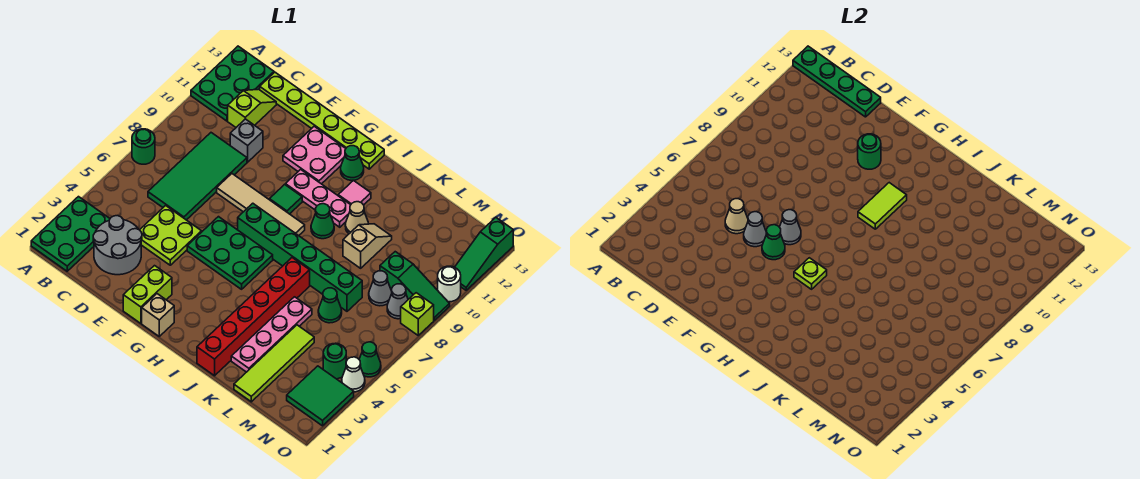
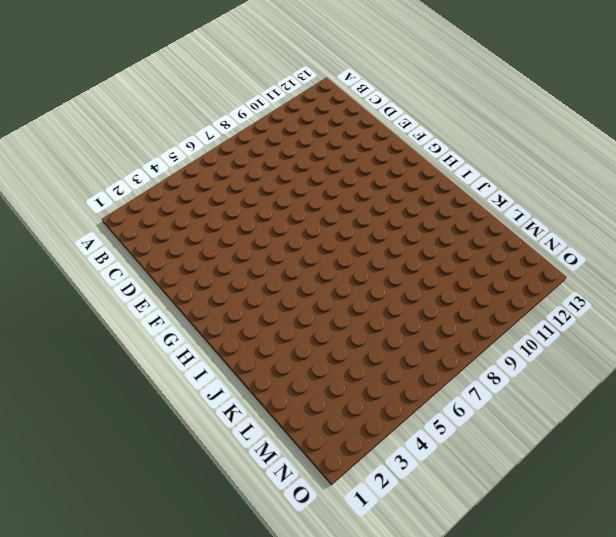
none -> green 2x3 plate [31,197,110,271]
none -> green 1x1 round brick [132,129,155,164]
none -> green 2x3 plate [191,46,274,121]
none -> grey 2x2 round brick [93,216,142,275]

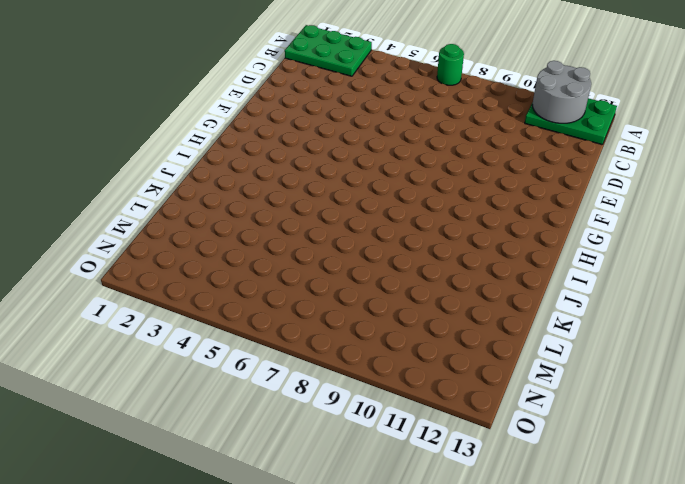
grey 2x2 round brick [533,61,591,123] -> grey 2x2 round brick moved to [93,216,142,275]
none -> green 2x4 tile [148,133,247,220]
none -> lime 1x2 slope [228,89,276,127]
none -> lime 1x6 plate [260,72,384,169]
none -> lime 2x2 plate [140,206,202,265]

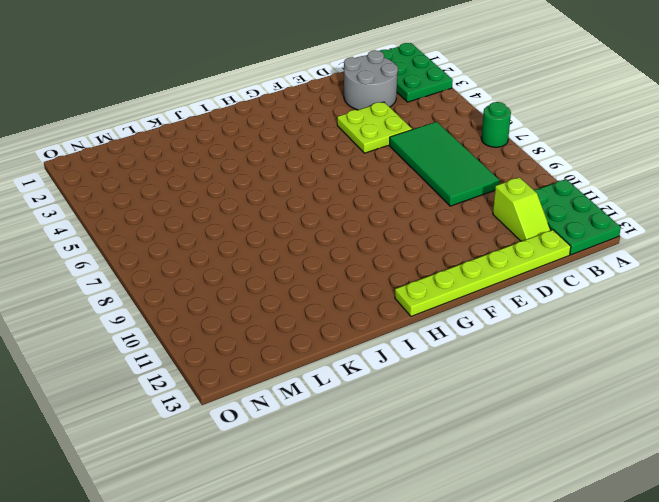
none -> grey 1x1 brick [230,119,263,162]
none -> tan 1x4 tile [217,174,305,236]
none -> lime 1x2 brick [123,266,172,323]
none -> green 2x3 plate [187,217,273,289]

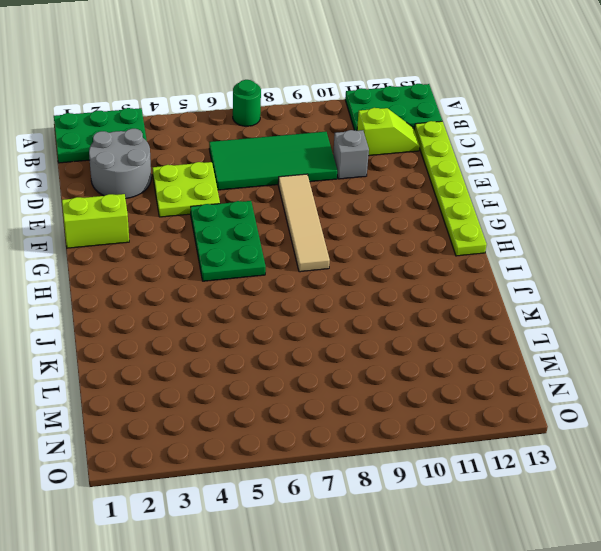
none -> pink 2x2 plate [283,126,346,184]
none -> tan 1x1 brick [142,294,174,336]
none -> green 1x6 brick [238,203,362,311]
none -> green 1x1 tile [269,184,302,214]

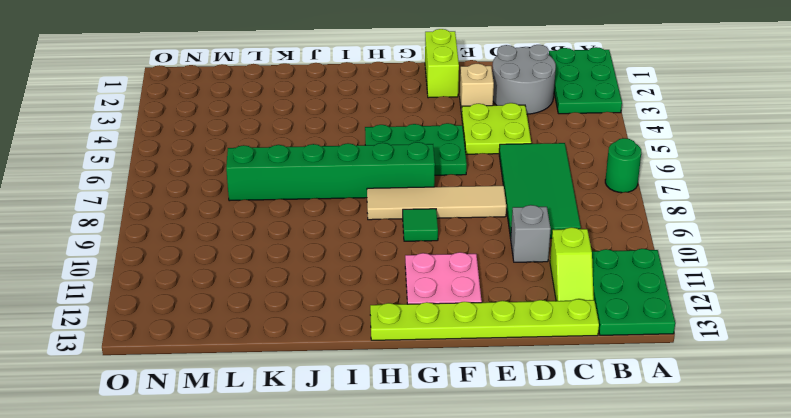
tan 1x1 brick [460,64,494,114] -> tan 1x1 brick moved to [142,294,174,336]
none -> pink 1x3 plate [285,169,350,227]
none -> green 1x1 cone [341,146,364,180]
none -> green 1x1 cone [311,204,334,239]
none -> pink 1x1 tile [338,180,371,205]

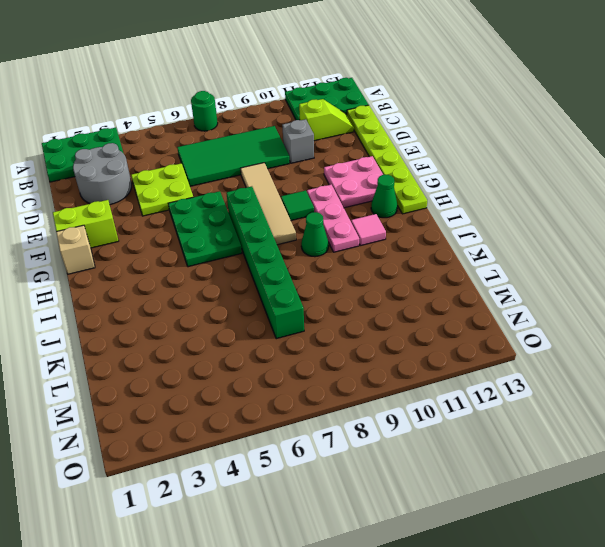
none -> red 1x6 brick [197,258,310,376]
none -> tan 1x1 cone [345,202,368,234]
none -> pink 1x4 plate [231,297,312,372]
none -> tan 1x2 slope [343,224,392,268]

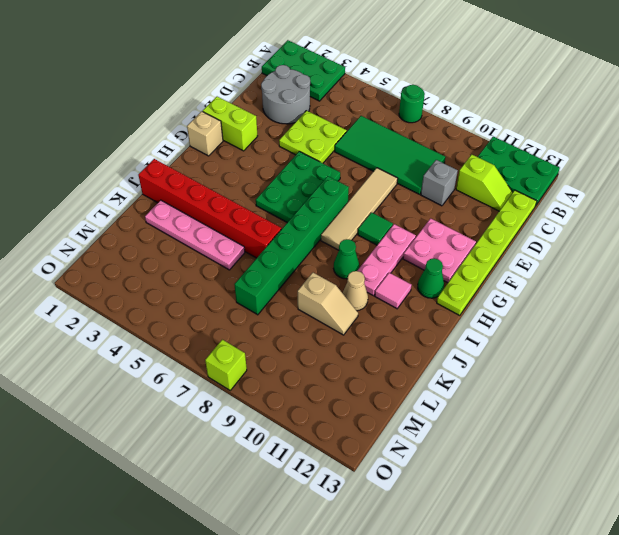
none -> lime 1x4 tile [234,325,314,402]
none -> green 1x1 cone [318,288,342,323]
none -> grey 1x1 cone [369,271,392,306]
none -> green 1x3 slope [380,252,450,320]

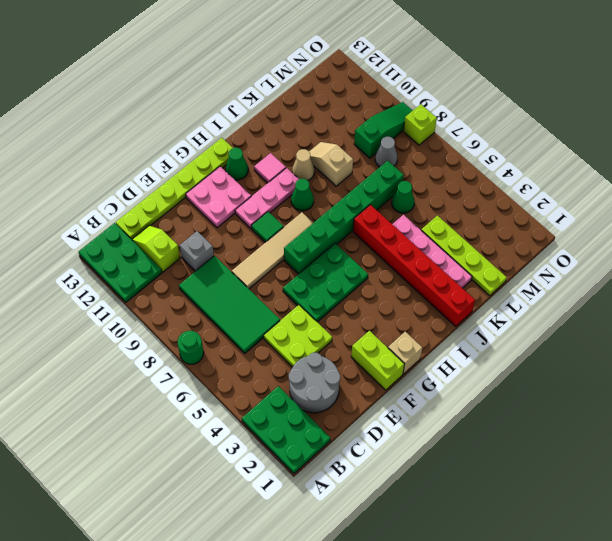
lime 1x4 plate [421,216,507,296] -> lime 1x4 tile [234,325,314,402]
none -> green 2x2 tile [287,366,354,426]
none -> green 1x1 round brick [323,343,346,379]
none -> grey 1x1 cone [387,284,408,319]
none -> white 1x1 cone [342,357,365,392]

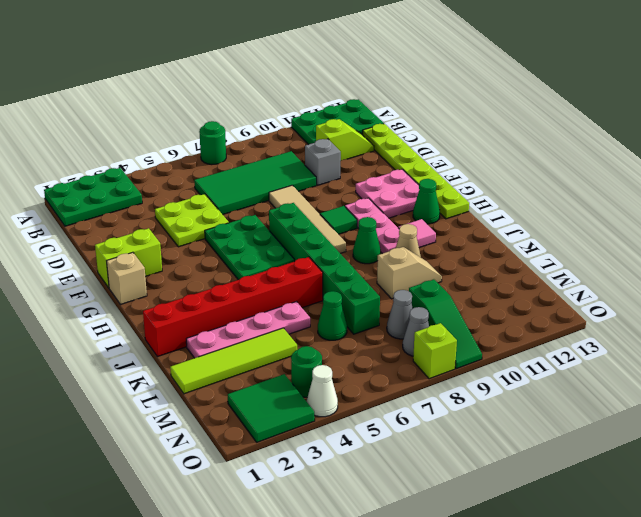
none -> grey 2x2 round brick [93,216,142,275]
none -> green 1x1 cone [359,342,381,377]
none -> white 1x1 round brick [438,266,461,302]
none -> green 1x3 slope [455,218,513,290]

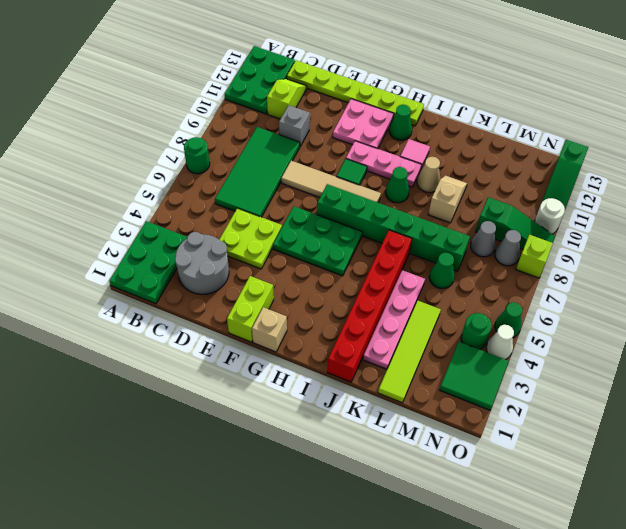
none -> green 1x4 plate [793,46,881,117]
none -> tan 1x1 cone [725,199,748,234]
none -> grey 1x1 cone [744,212,766,247]
none -> green 1x1 cone [762,225,785,260]

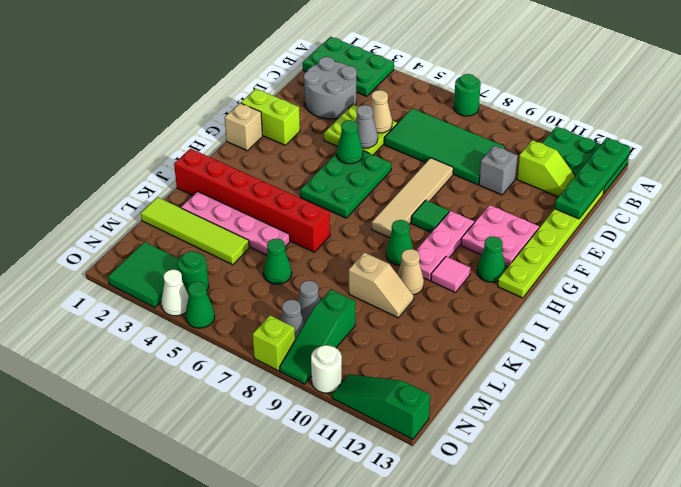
none -> green 1x6 brick [238,203,362,311]
none -> grey 1x1 cone [780,210,801,245]
none -> green 1x1 round brick [858,134,881,169]
none -> lime 1x1 plate [794,258,827,289]

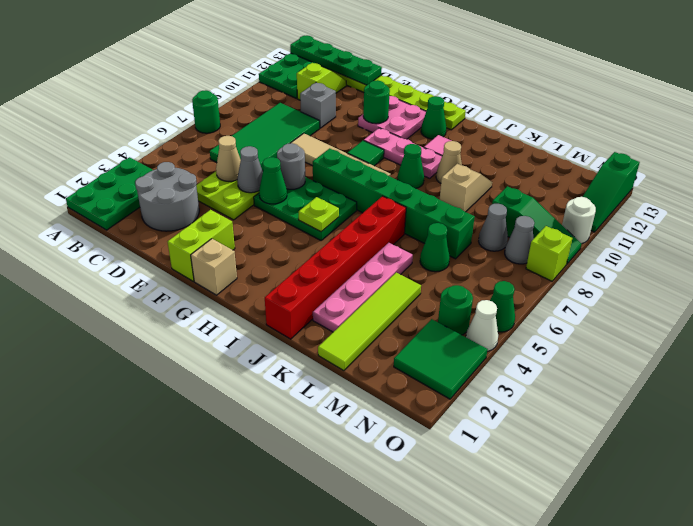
grey 1x1 round brick [277,143,305,189] -> grey 1x1 cone [780,210,801,245]
none -> lime 1x2 tile [858,183,907,229]

